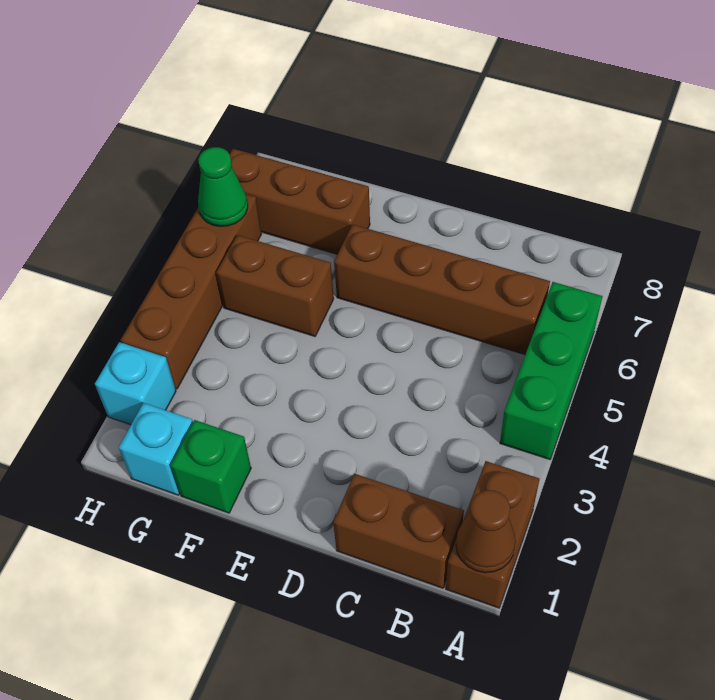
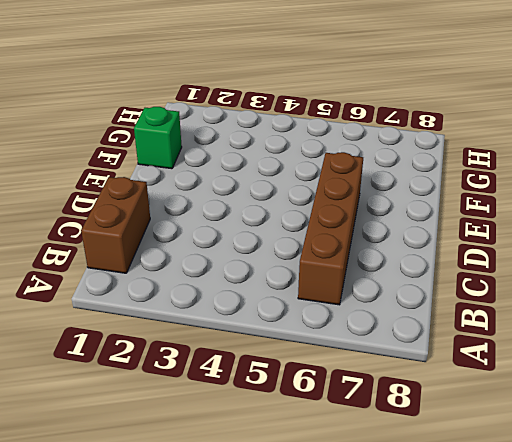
none -> brown 1x2 brick [446,461,539,608]
none -> green 1x3 brick [500,282,602,459]
none -> brown 1x2 brick [216,235,334,336]

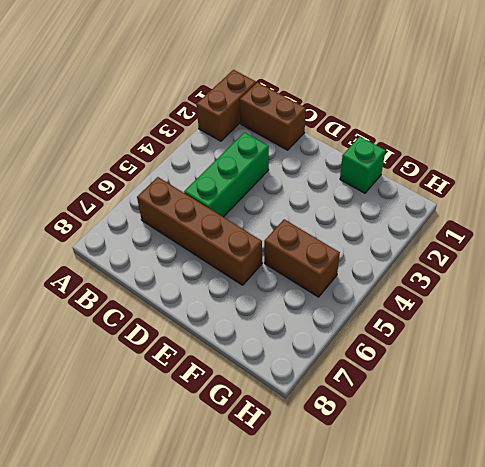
green 1x3 brick [184,132,269,217] -> green 1x3 brick moved to [500,282,602,459]
none -> brown 1x3 brick [230,149,370,254]
none -> cyan 1x1 brick [119,403,193,495]
none -> cyan 1x1 brick [95,342,176,425]

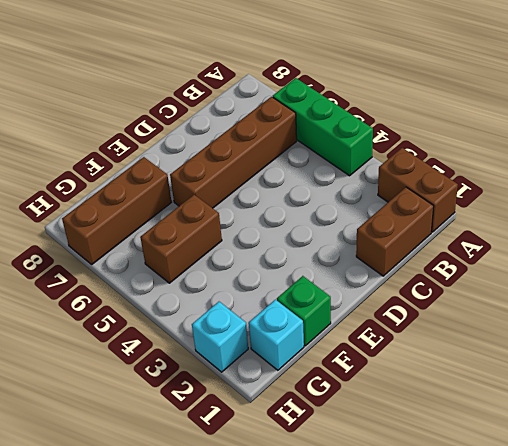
none -> brown 1x4 brick [121,194,261,389]
none -> brown 1x1 cone [456,490,516,573]
none -> green 1x1 cone [198,147,248,226]

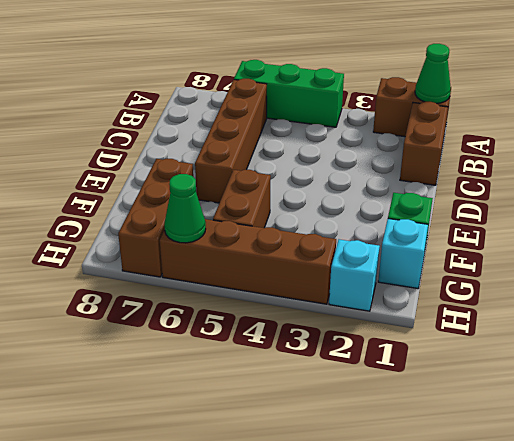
green 1x1 cone [415,44,451,103] -> brown 1x1 cone [456,490,516,573]

